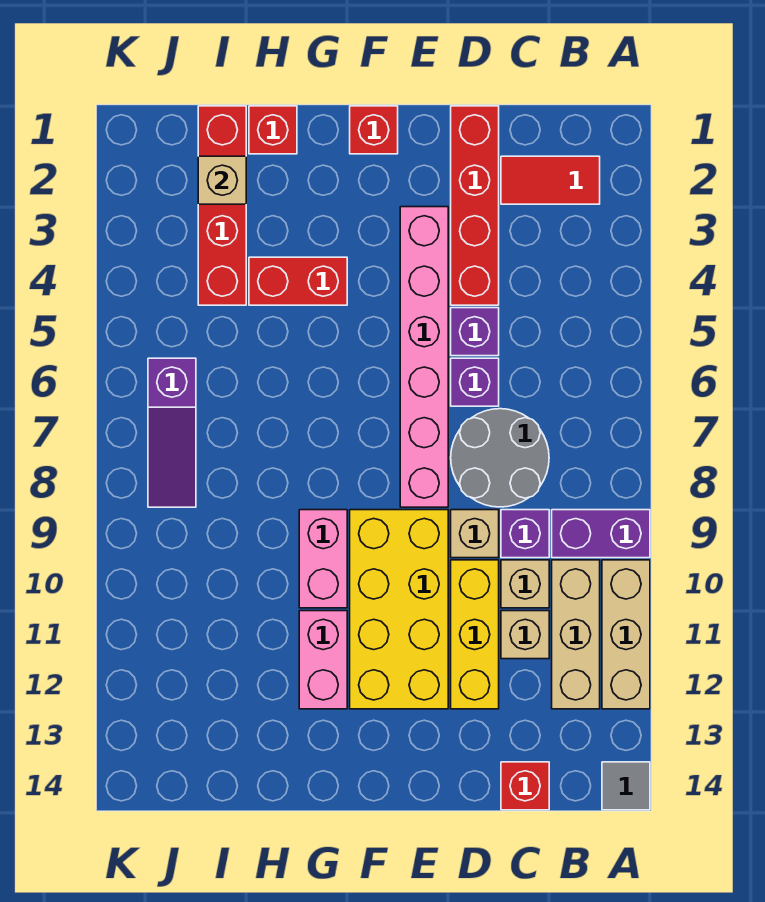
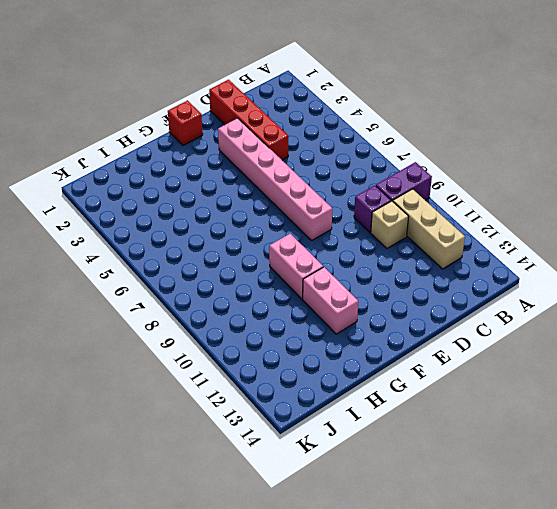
none -> tan 1x3 brick [602,560,650,709]
none -> grey 1x1 tile [602,762,650,810]
none -> red 1x2 tile [501,156,600,204]

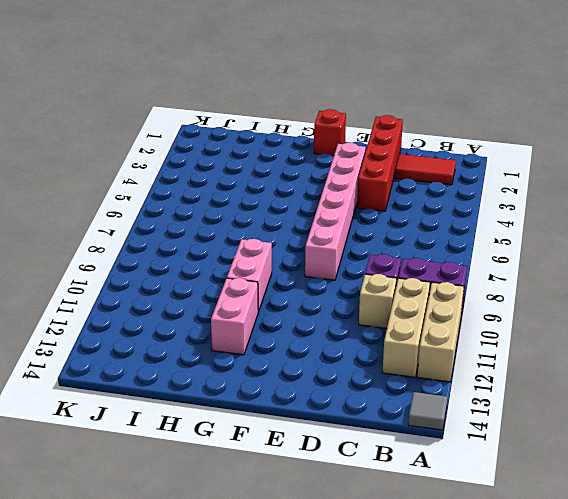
none -> grey 2x2 round brick [451,409,549,507]
none -> tan 1x1 brick [501,611,549,659]
none -> red 1x1 brick [501,762,549,810]

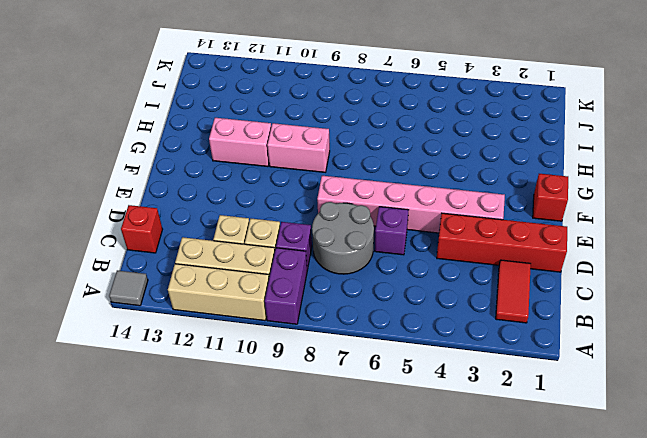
none -> purple 1x1 brick [451,308,499,356]
none -> tan 1x1 brick [451,510,499,558]
none -> yellow 1x3 brick [451,560,499,709]

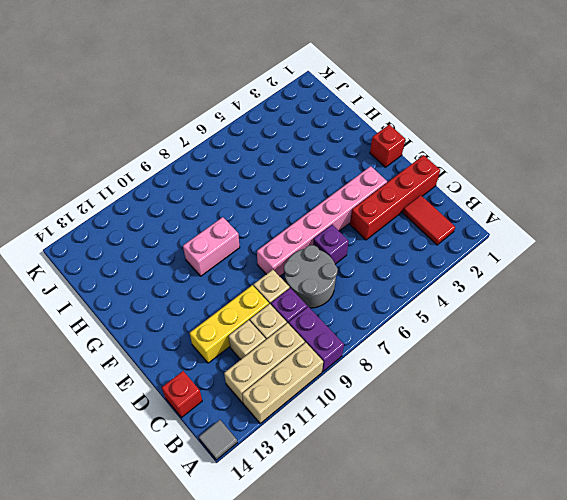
none -> purple 1x1 brick [451,308,499,356]
none -> yellow 2x4 brick [350,510,448,709]
none -> red 1x2 brick [249,257,347,305]

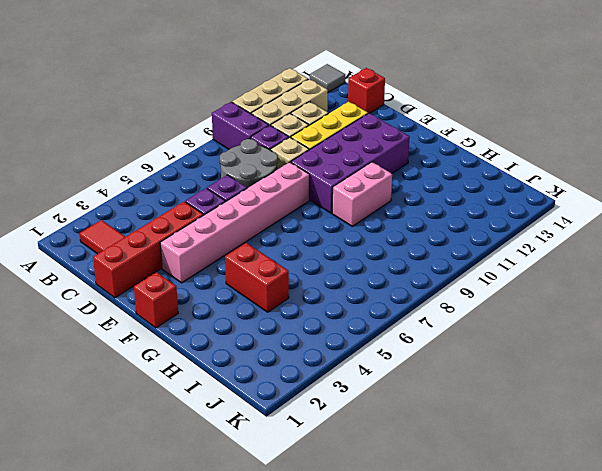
purple 2x4 brick [291,113,410,213] -> yellow 2x4 brick [350,510,448,709]
none -> pink 1x2 brick [299,611,347,709]
none -> red 1x1 brick [249,106,297,154]
none -> red 1x4 brick [198,106,246,305]

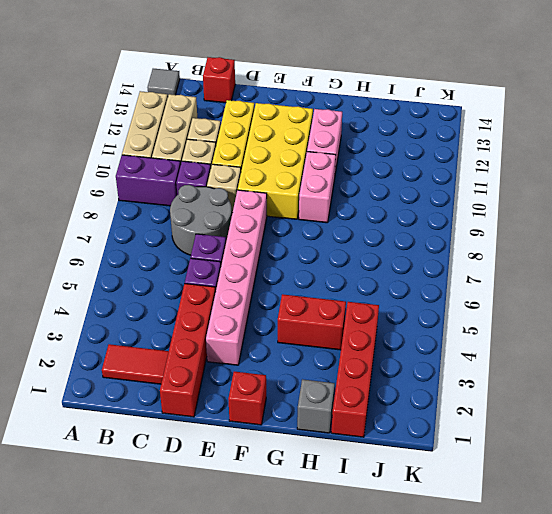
grey 1x1 brick [297,379,335,433] -> red 1x1 brick [249,106,297,154]
none -> purple 1x3 slope [148,358,196,507]
none -> tan 1x1 brick [198,156,246,204]

